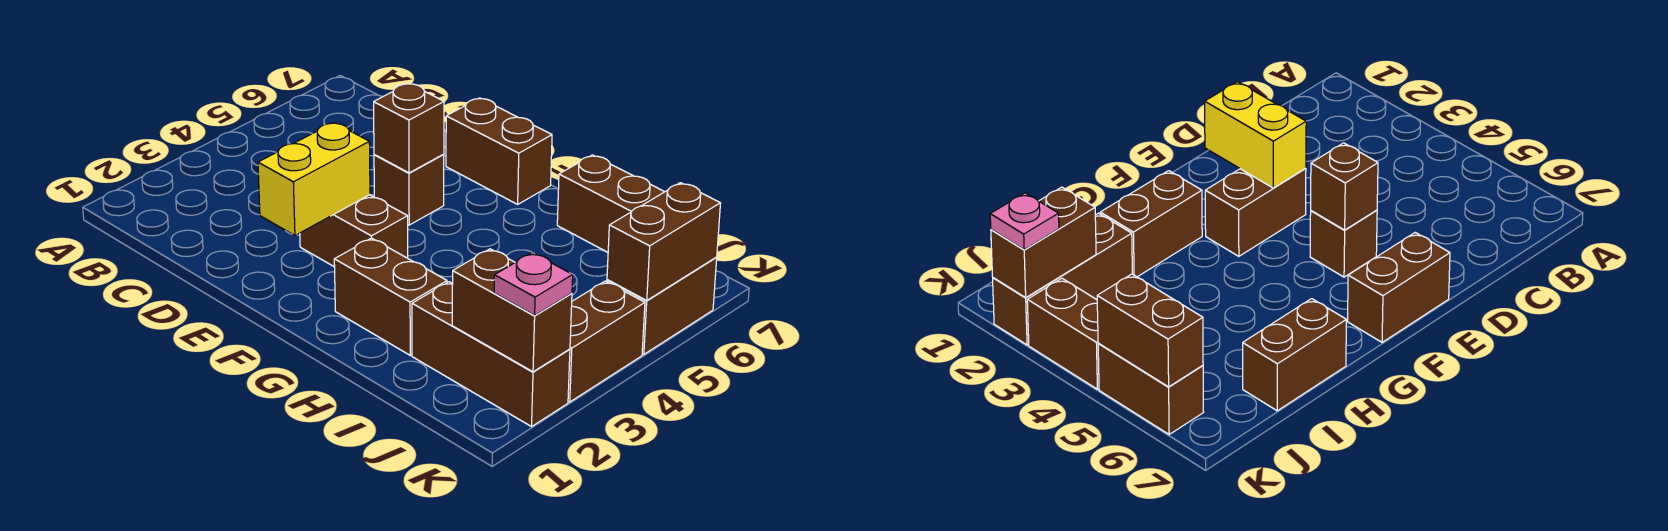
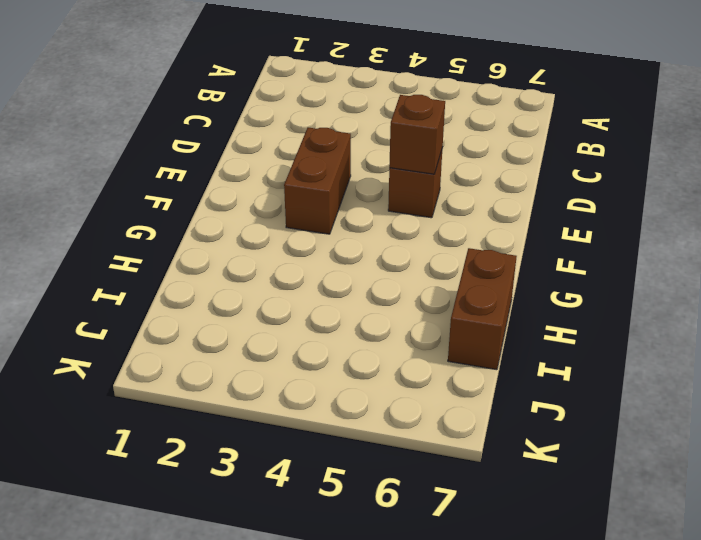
none -> brown 1x2 brick [446,98,552,204]
none -> brown 1x2 brick [334,238,447,355]
none -> brown 1x3 brick [412,282,570,427]

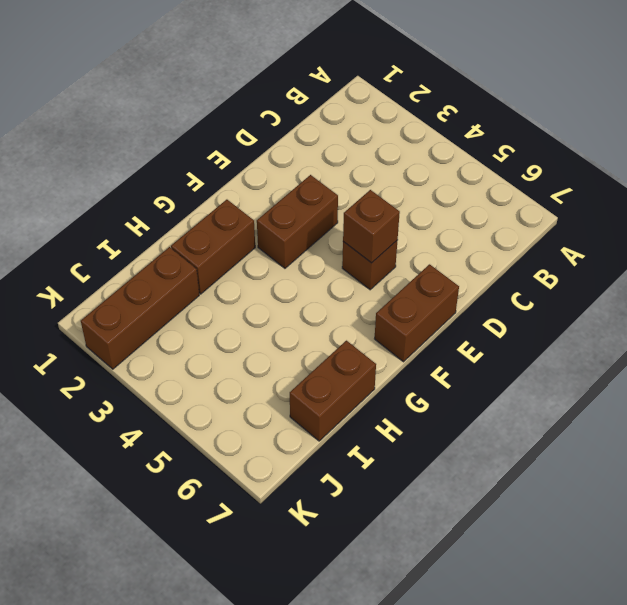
none -> brown 1x2 brick [568,281,645,402]
none -> brown 1x2 brick [607,258,717,354]
none -> yellow 1x2 brick [258,123,370,235]

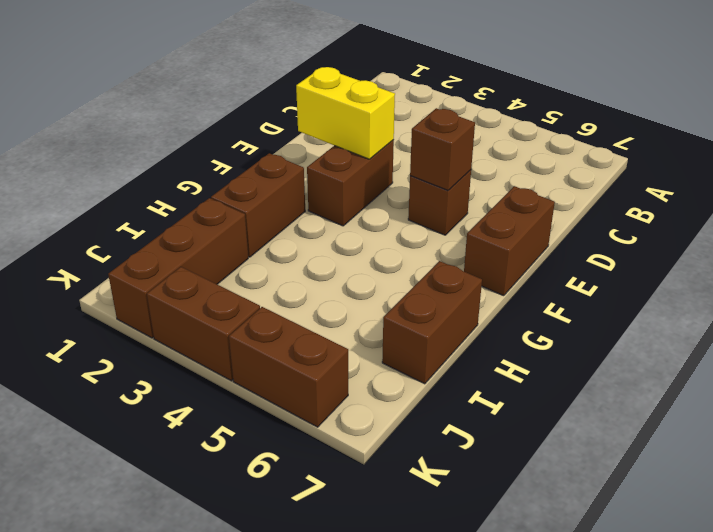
none -> brown 1x2 brick [452,249,572,372]
none -> brown 1x2 brick [607,183,721,300]
none -> pink 1x1 plate [494,253,573,315]

